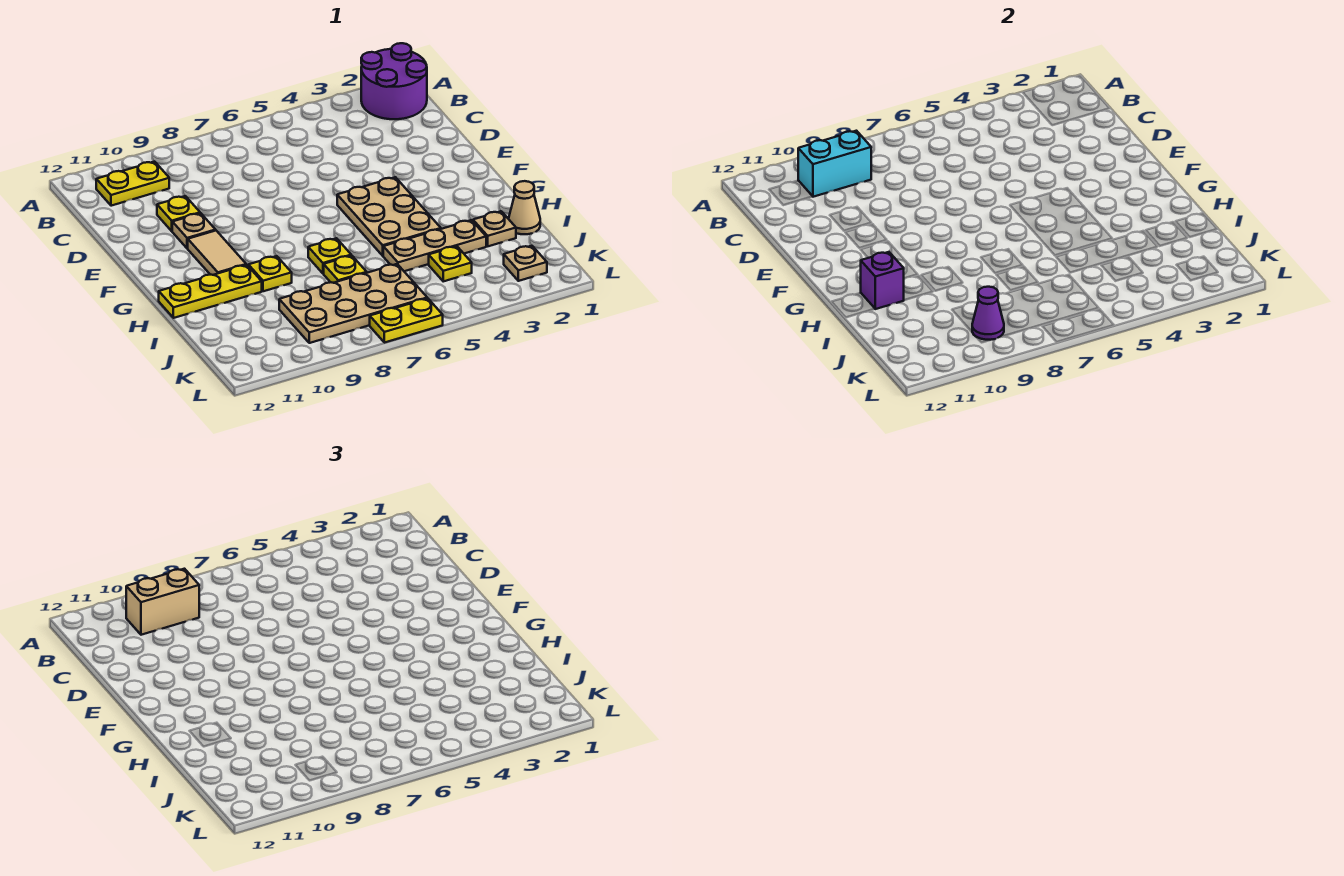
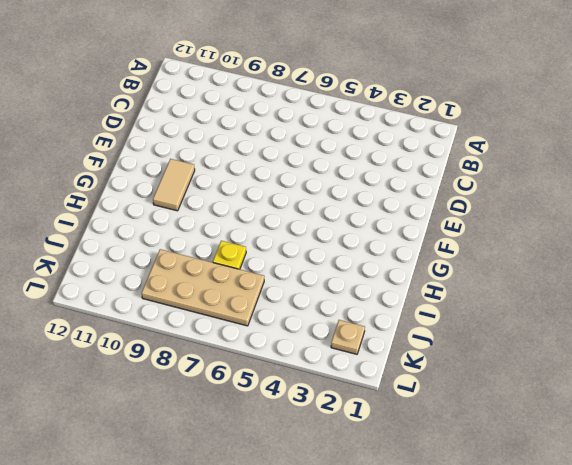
none -> purple 2x2 round brick [361,43,427,119]
none -> yellow 1x2 plate [96,162,169,206]
none -> yellow 1x1 plate [157,196,200,231]

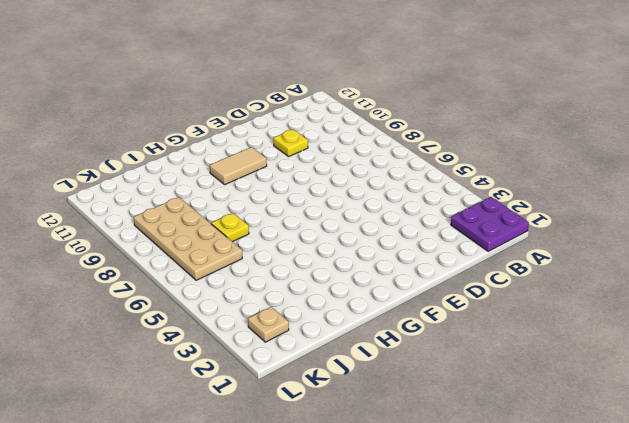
purple 2x2 plate [451,197,529,251] -> purple 2x2 round brick [361,43,427,119]
none -> yellow 1x2 plate [96,162,169,206]
none -> tan 1x1 plate [172,213,216,249]
none -> tan 2x3 plate [337,177,441,256]

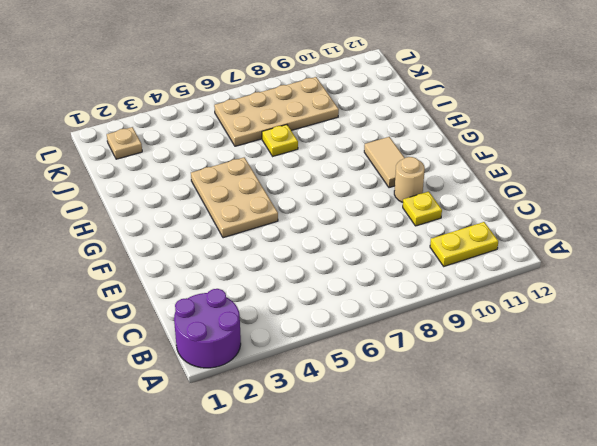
tan 1x1 round brick [394,157,425,202] -> tan 1x1 plate [172,213,216,249]
none -> yellow 1x1 plate [308,238,351,274]
none -> yellow 1x1 plate [248,256,292,291]
none -> yellow 1x3 plate [159,265,262,318]

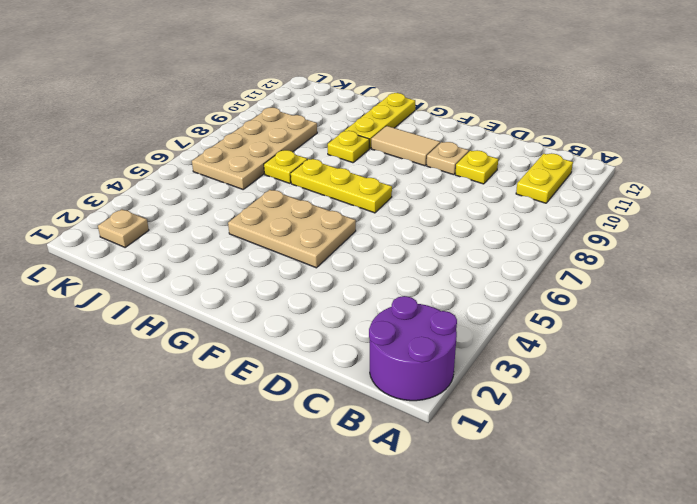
yellow 1x3 plate [291,159,392,213] -> yellow 1x1 plate [308,238,351,274]
none -> tan 1x1 cone [509,181,540,234]
none -> tan 1x1 plate [473,211,516,246]
none -> tan 1x3 plate [383,220,486,271]

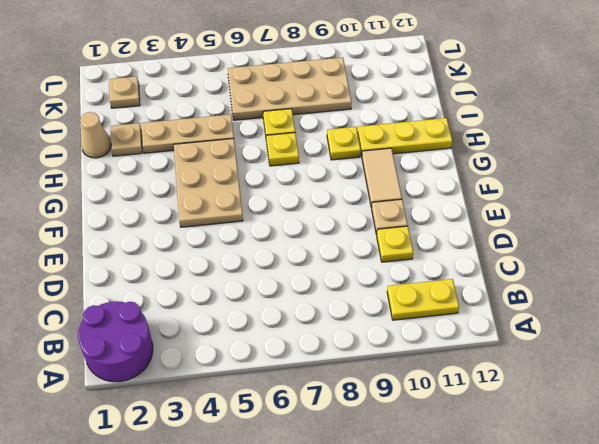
none -> yellow 1x1 plate [429,246,472,281]
none -> yellow 1x2 plate [370,298,443,343]
none -> cyan 1x2 brick [798,131,871,197]

